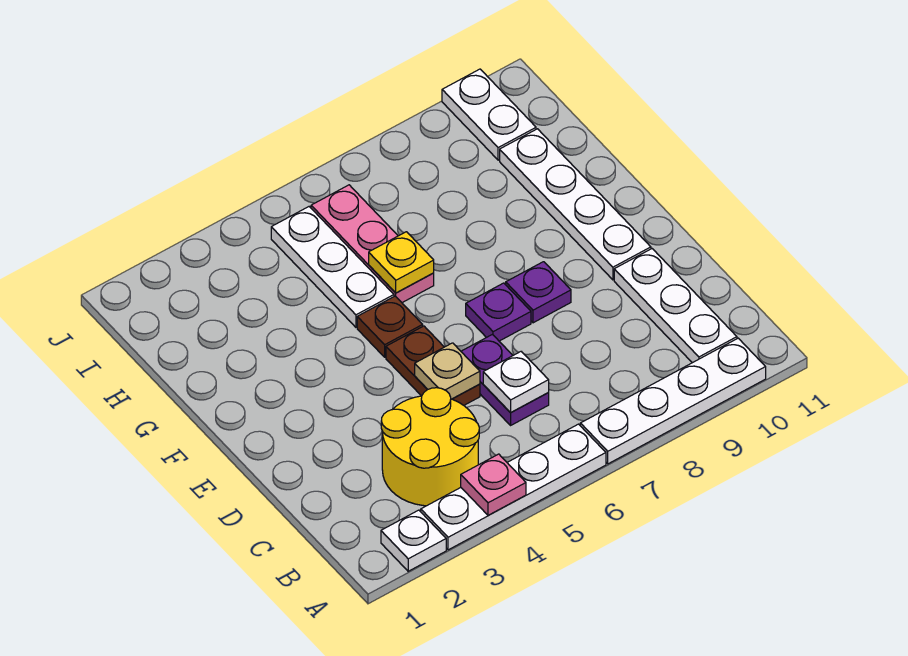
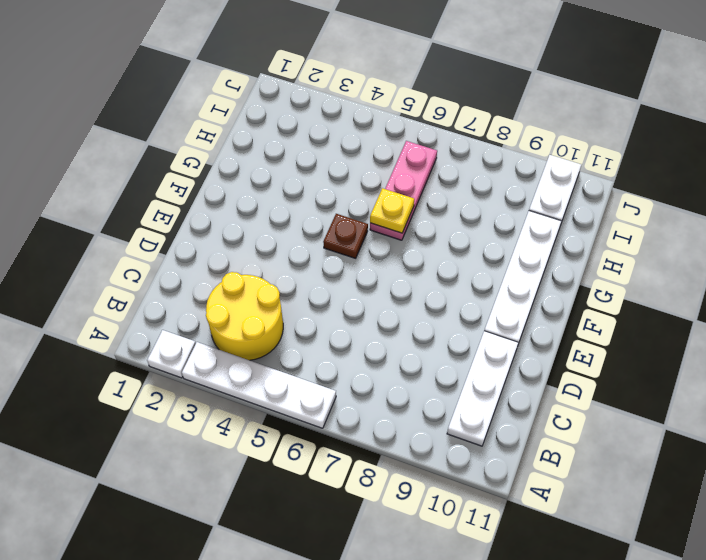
none -> white 1x4 plate [580,338,766,464]
none -> purple 1x2 plate [461,335,549,425]
none -> brown 1x2 plate [386,326,480,405]

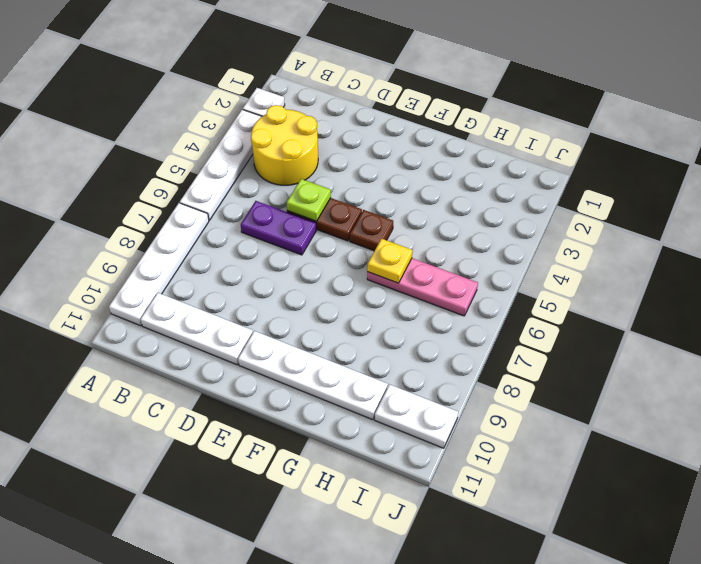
lime 1x1 plate [286,179,331,221] -> tan 1x1 plate [415,343,480,399]
none -> purple 1x1 plate [466,283,531,341]
none -> purple 1x1 plate [506,262,571,323]
none -> white 1x3 plate [271,207,394,327]

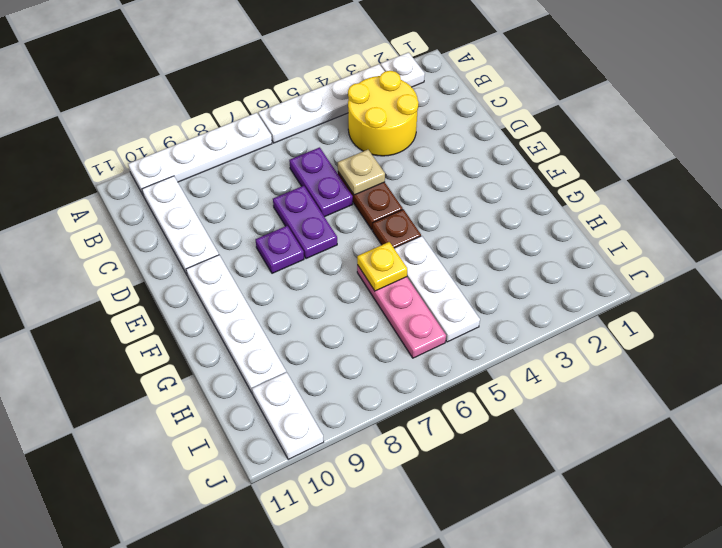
purple 1x2 plate [273,186,337,259] -> purple 1x1 plate [466,283,531,341]
none -> pink 1x1 plate [461,454,526,515]
none -> white 1x1 plate [483,352,549,413]

